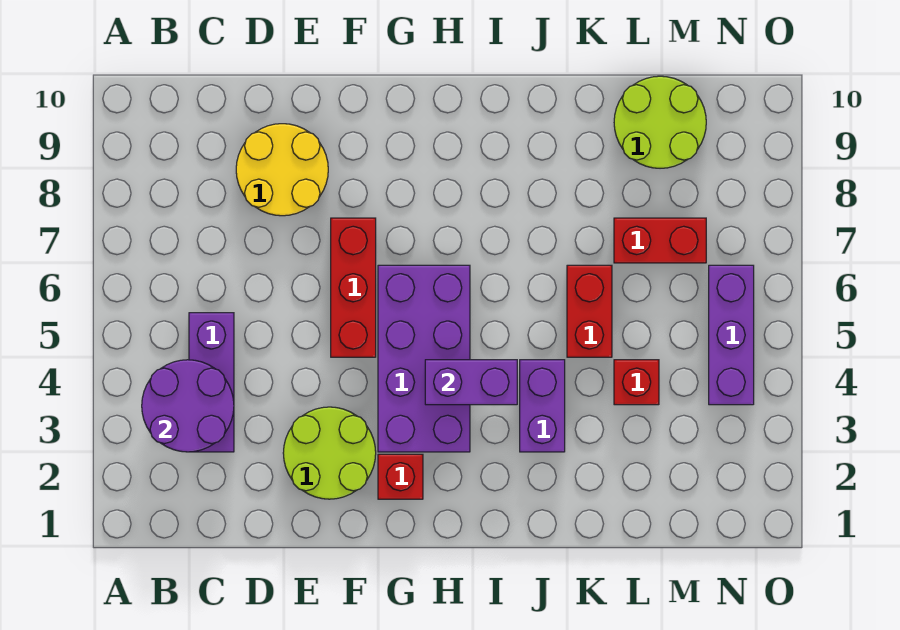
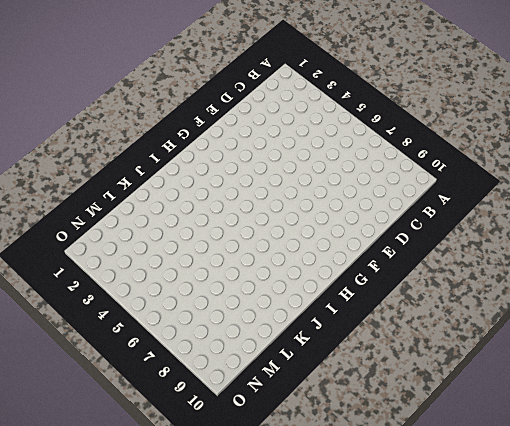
none -> purple 1x3 brick [189,313,234,452]
none -> yellow 2x2 round brick [236,124,328,216]
none -> lime 2x2 round brick [283,407,376,499]

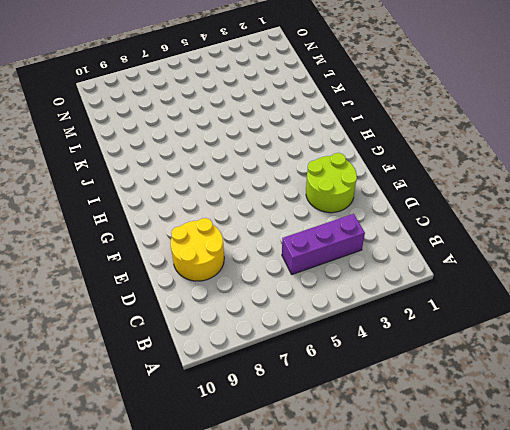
none -> red 1x3 brick [331,218,376,357]
none -> red 1x1 brick [378,454,423,499]
none -> purple 2x4 brick [378,265,470,452]

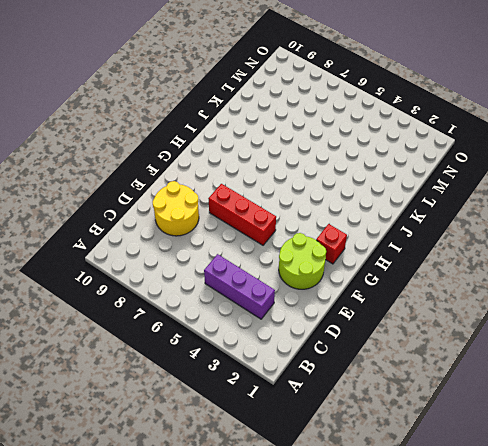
none -> purple 2x4 brick [378,265,470,452]
none -> purple 1x2 brick [520,360,565,452]
none -> red 1x2 brick [567,265,612,357]

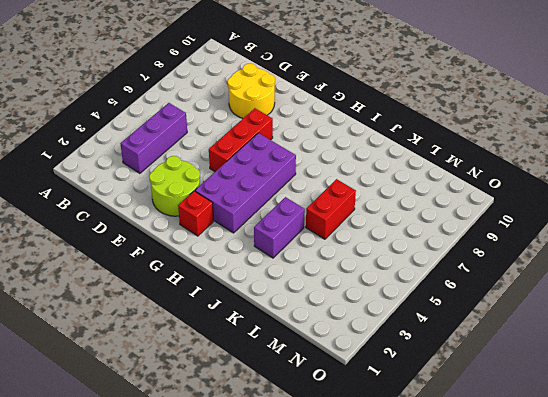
none -> red 1x1 brick [614,360,659,405]
none -> red 1x2 brick [614,218,706,263]
none -> lime 2x2 round brick [614,76,706,168]

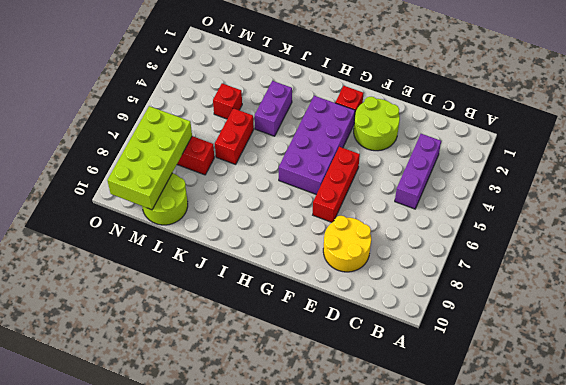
lime 2x4 brick [107,106,192,210] -> none
none -> purple 1x3 brick [709,265,754,405]
none -> purple 2x2 round brick [142,360,234,452]
none -> purple 1x2 brick [425,360,517,405]

